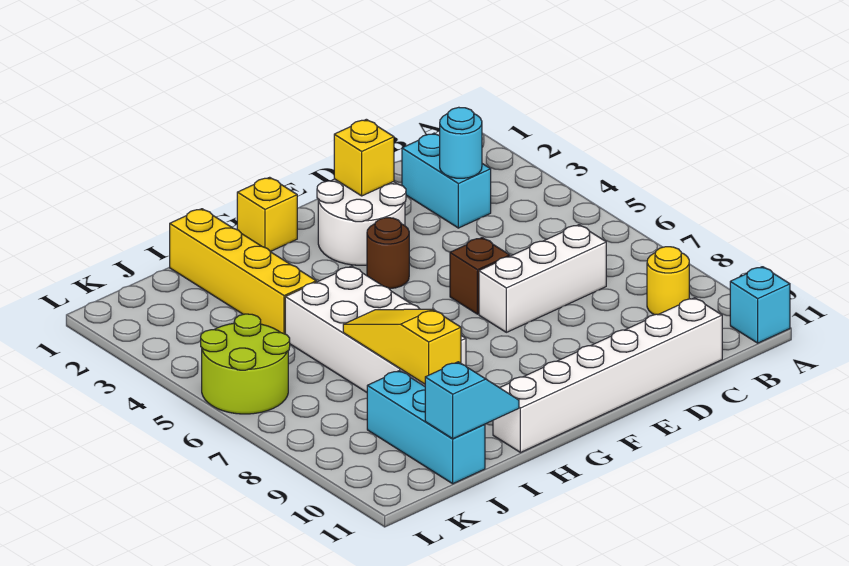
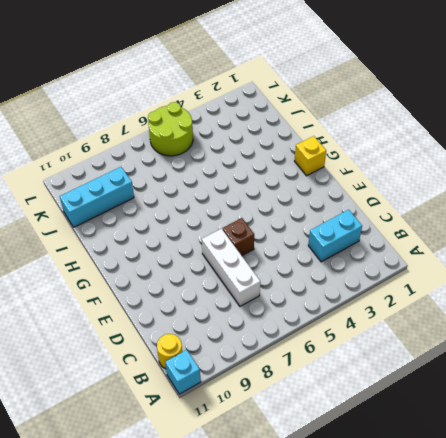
yellow 1x1 round brick [157,334,182,369] -> yellow 1x1 round brick moved to [647,247,689,315]
none -> white 1x6 brick [493,298,722,453]
none -> white 2x2 round brick [317,179,406,265]
none -> brown 1x1 round brick [367,218,409,289]

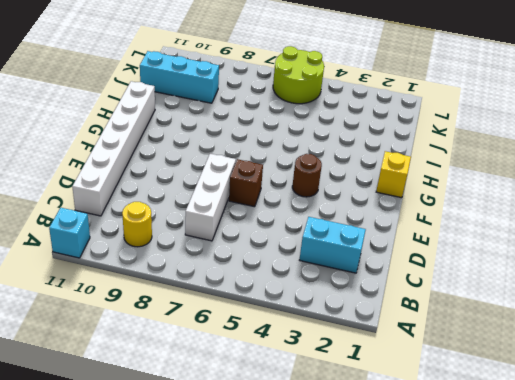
none -> white 2x2 round brick [317,179,406,265]
none -> white 2x4 brick [285,266,466,392]
none -> yellow 1x4 brick [170,209,316,334]

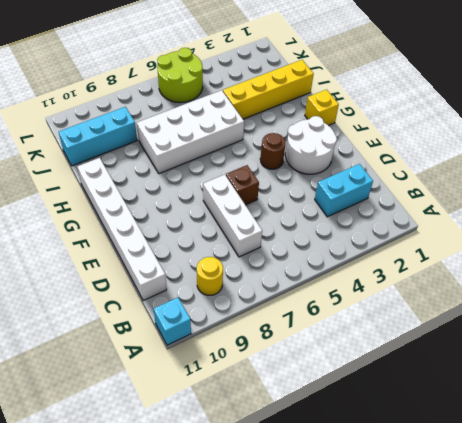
none -> cyan 1x1 round brick [440,107,482,178]
none -> yellow 1x1 brick [334,119,394,196]
none -> yellow 1x3 slope [343,309,461,384]

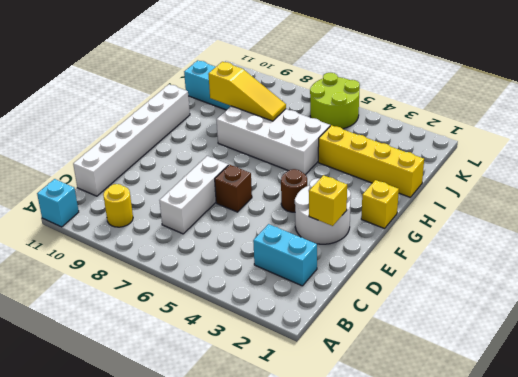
none -> cyan 1x1 round brick [440,107,482,178]
none -> cyan 1x2 slope [425,362,519,439]

